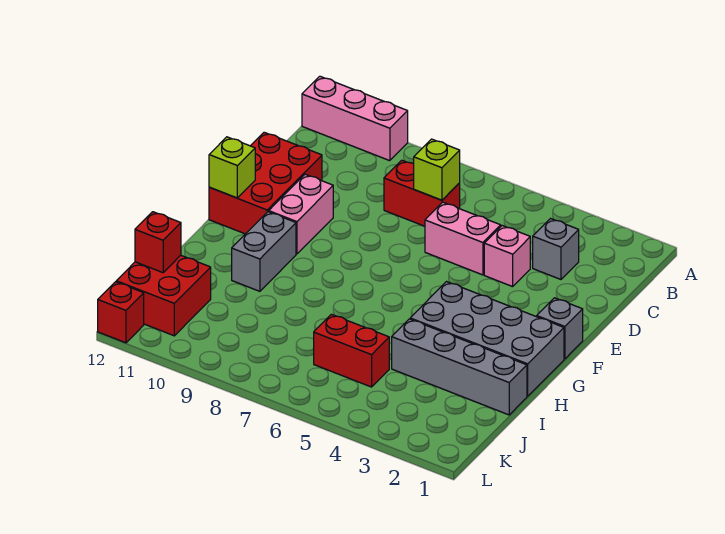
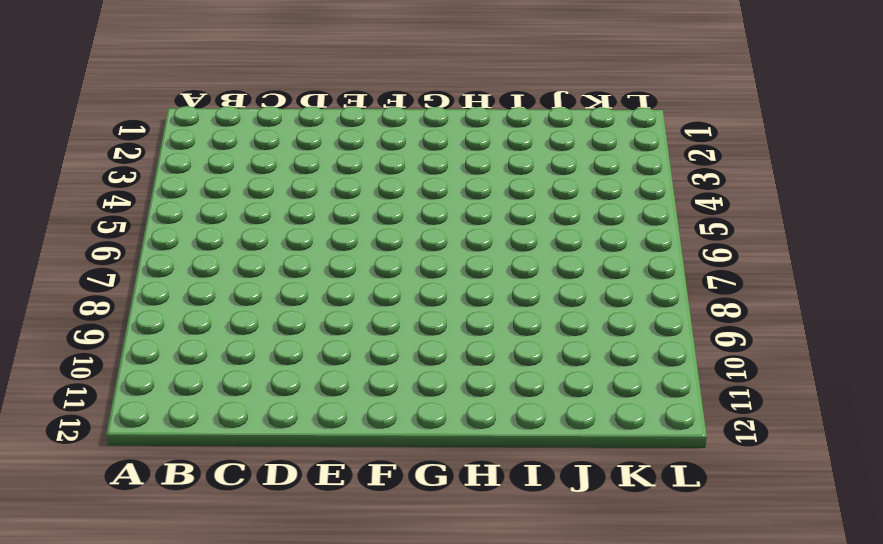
none -> pink 1x3 brick [302,76,408,161]
none -> grey 1x1 brick [533,219,579,279]
none -> red 1x2 brick [384,160,460,226]

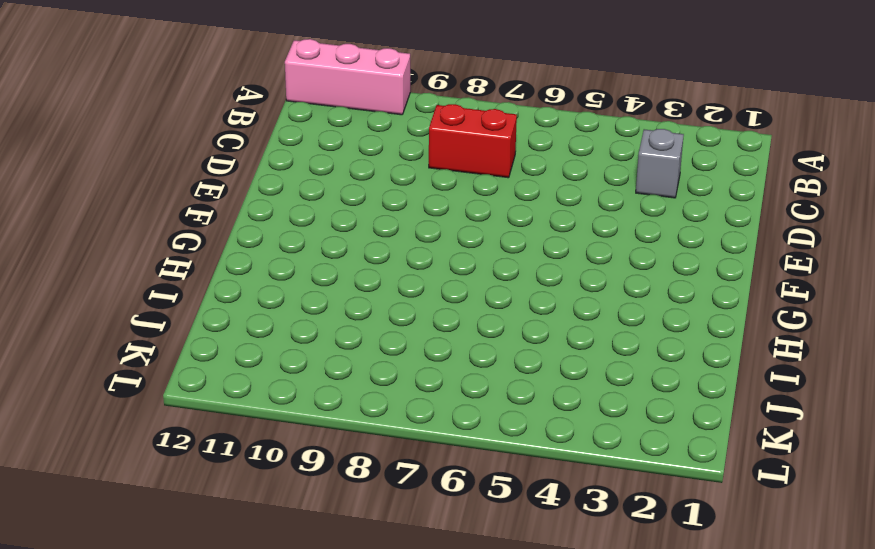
none -> pink 1x1 brick [484,226,530,287]
none -> pink 1x2 brick [425,202,501,275]
none -> red 2x3 brick [209,132,322,234]

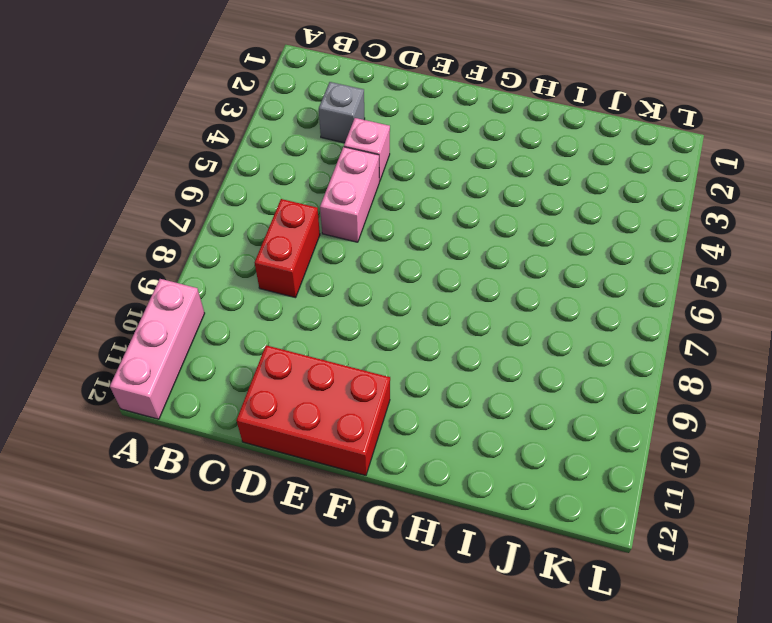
none -> pink 1x2 brick [269,174,333,254]
none -> grey 1x1 brick [537,298,583,359]
none -> grey 2x4 brick [410,282,564,396]

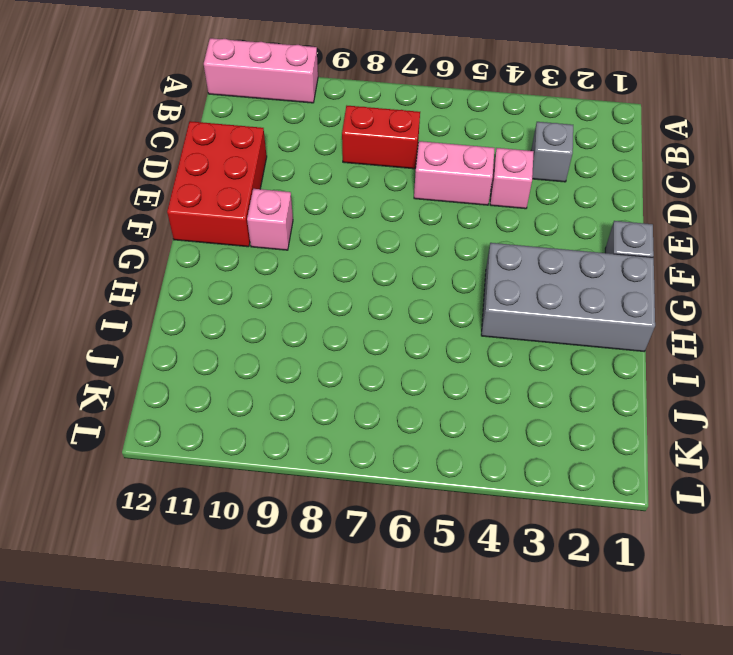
pink 1x1 brick [247,189,293,250] -> pink 1x2 brick [269,174,333,254]
none -> grey 1x2 brick [232,212,296,291]
none -> grey 1x4 brick [392,319,527,415]
none -> red 1x2 brick [314,314,389,387]

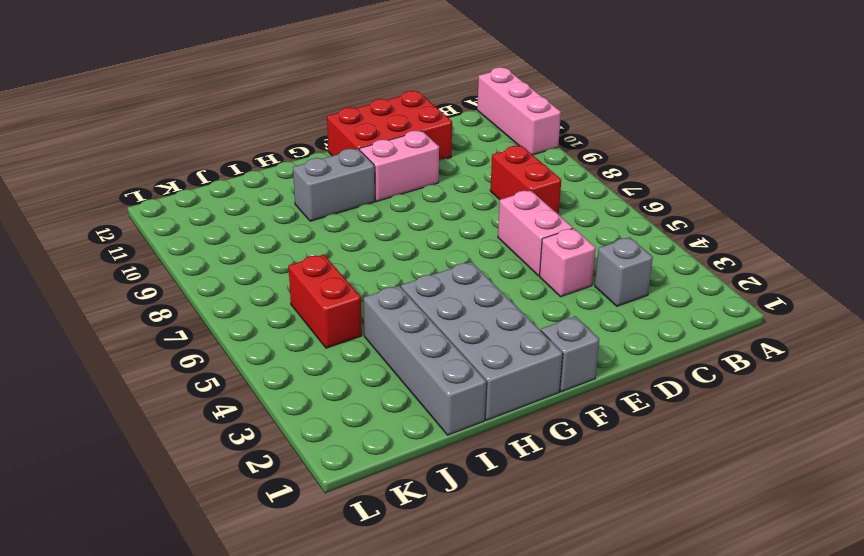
none -> red 2x2 brick [116,255,211,336]
none -> red 1x1 brick [98,282,144,343]
none -> lime 1x1 brick [414,139,460,200]

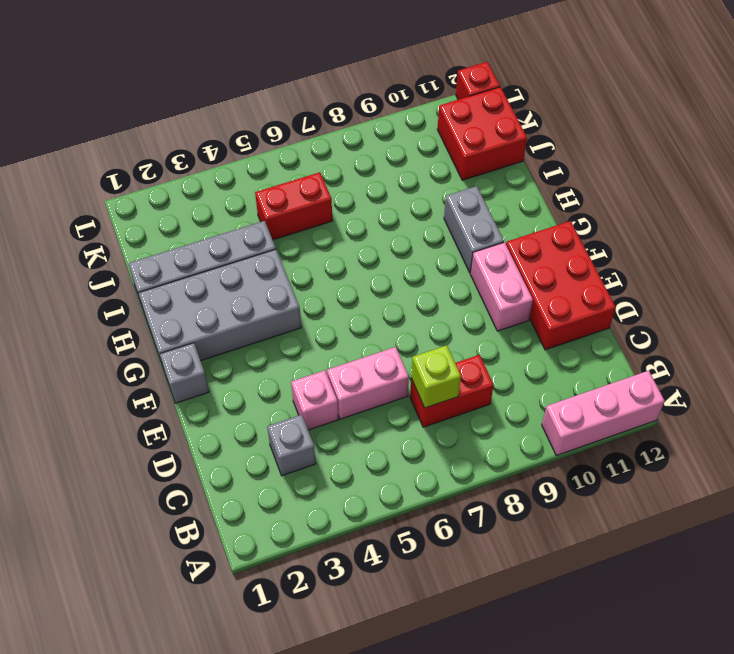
none -> lime 1x1 brick [209,137,255,198]
none -> red 1x1 brick [135,212,181,273]

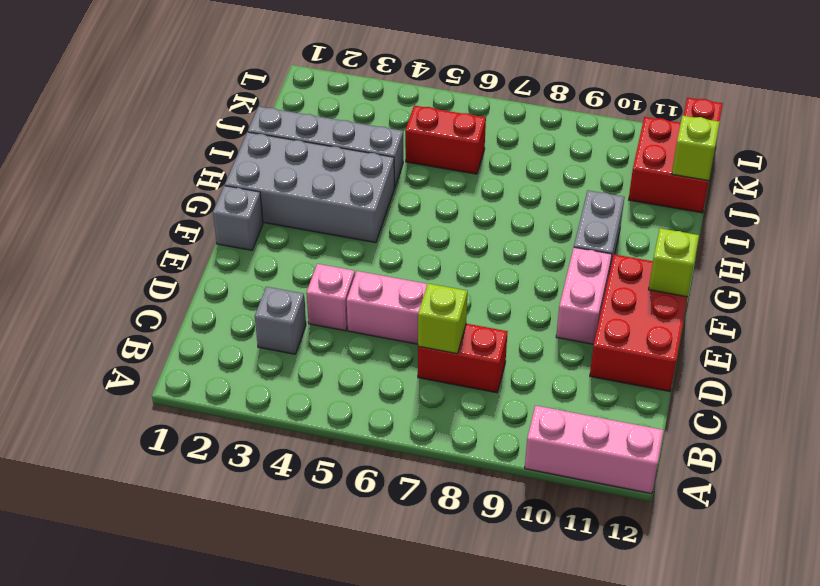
lime 1x1 brick [672,116,720,181] -> red 1x1 brick [135,212,181,273]

